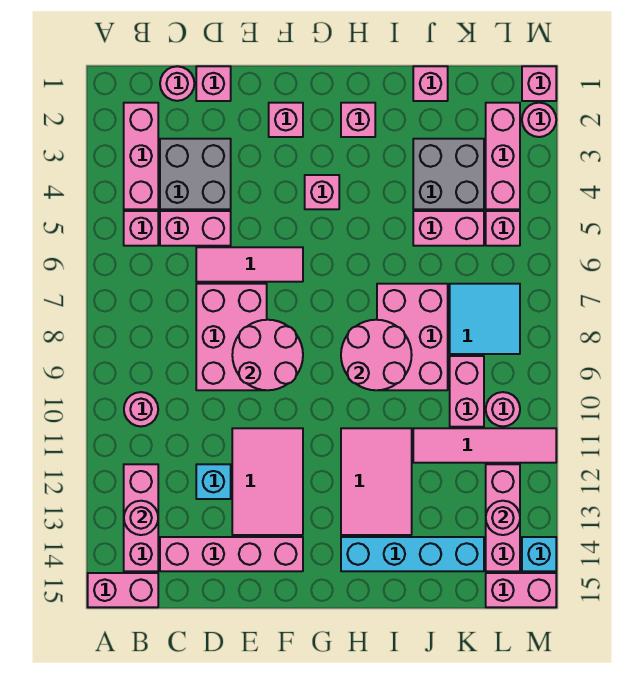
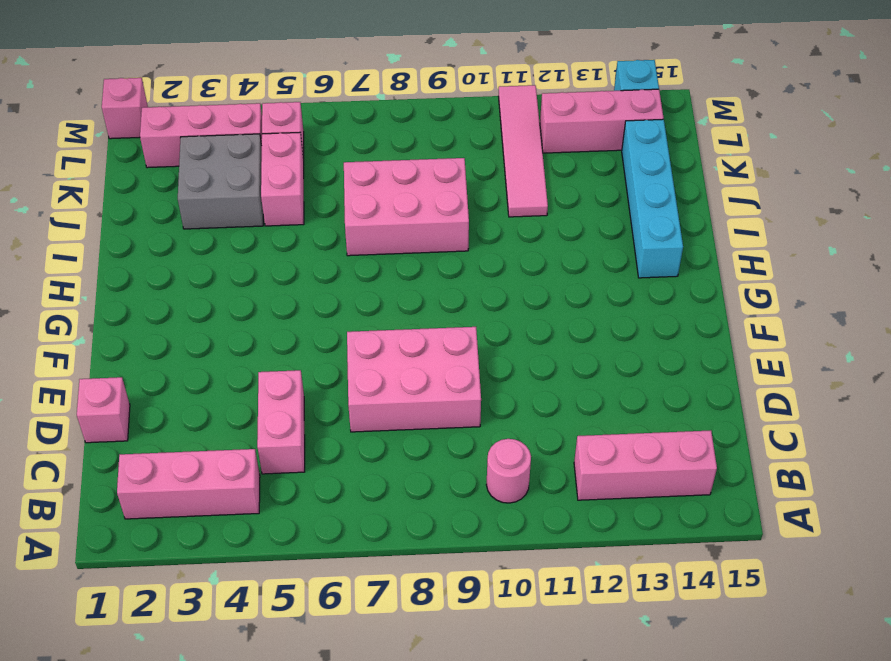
none -> pink 1x2 brick [88,573,158,607]
none -> pink 1x1 brick [124,211,158,246]
none -> pink 1x1 round brick [160,66,194,101]
none -> grey 2x2 brick [160,139,231,209]

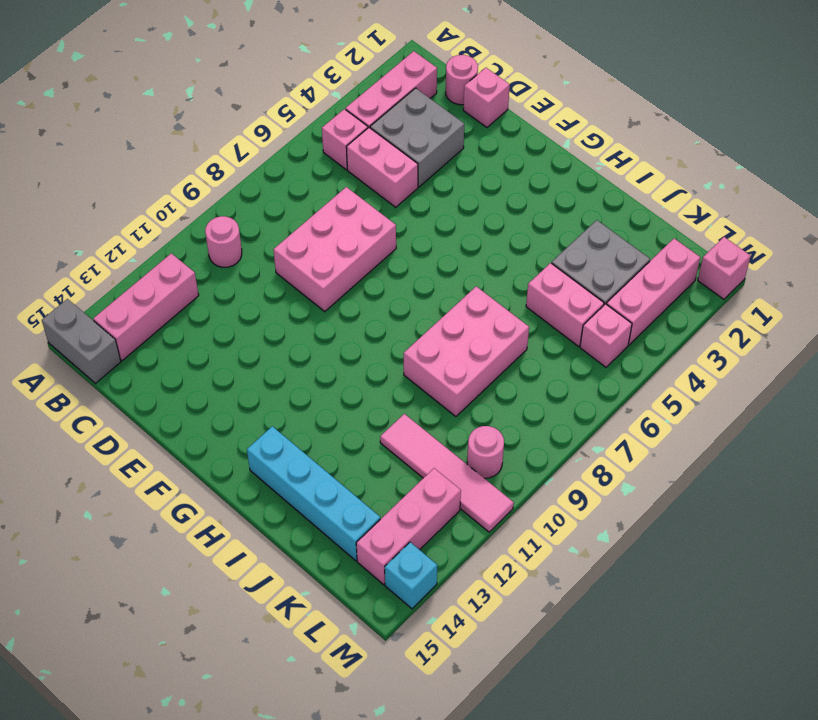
grey 1x2 brick [42,299,121,383] -> pink 1x2 brick [88,573,158,607]
none -> pink 1x4 brick [160,537,303,571]
none -> pink 1x3 tile [196,247,303,282]
none -> cyan 1x1 brick [196,464,231,499]
none -> pink 2x3 tile [232,428,303,535]

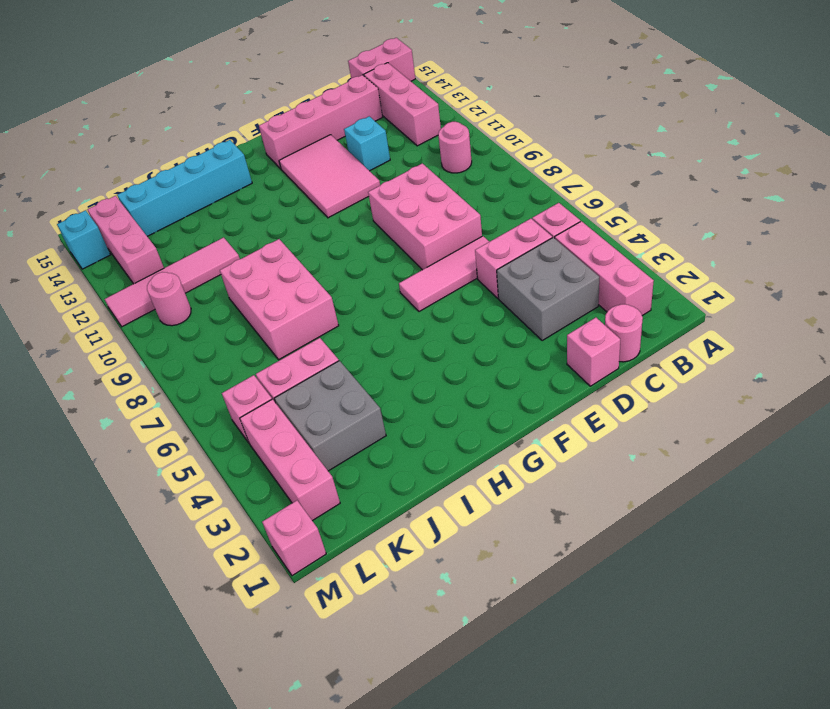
none -> pink 1x1 brick [269,103,303,137]
none -> pink 1x1 brick [305,175,339,209]
none -> pink 1x1 brick [341,103,375,137]
none -> pink 2x3 tile [341,428,412,535]

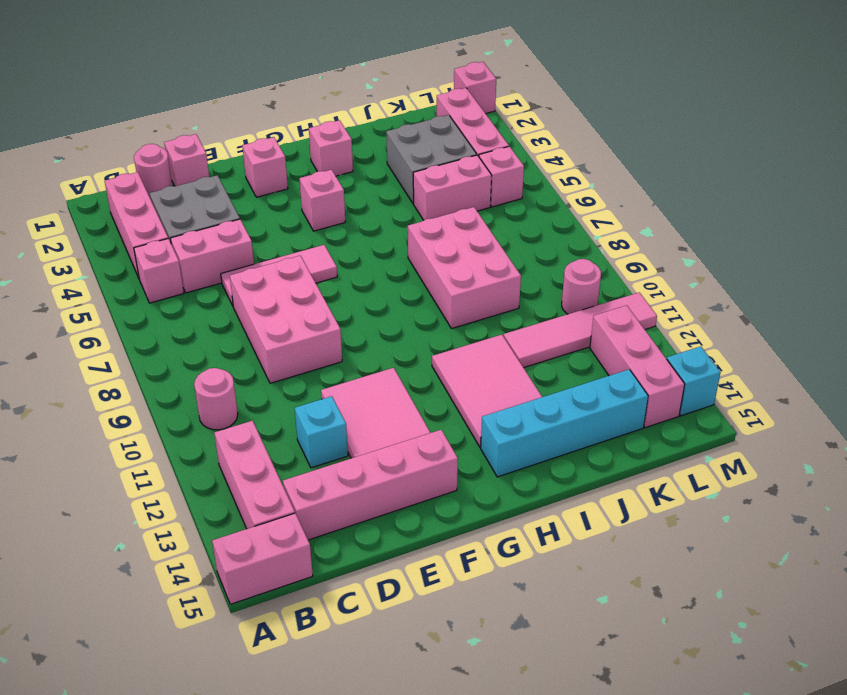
none -> pink 1x1 brick [413,66,448,101]
none -> cyan 2x2 tile [450,284,520,354]
none -> pink 1x2 brick [450,356,484,427]
none -> pink 1x2 brick [486,573,556,607]

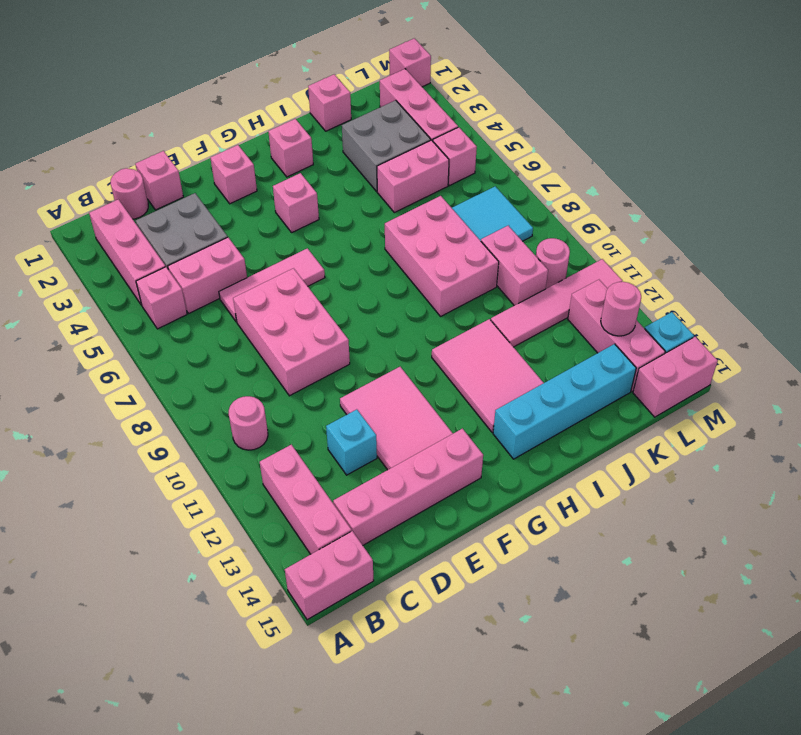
none -> pink 1x1 round brick [522,103,556,137]
none -> pink 1x1 round brick [124,501,158,535]
none -> pink 2x2 round brick [232,320,303,390]
none -> pink 2x2 round brick [341,320,412,390]

